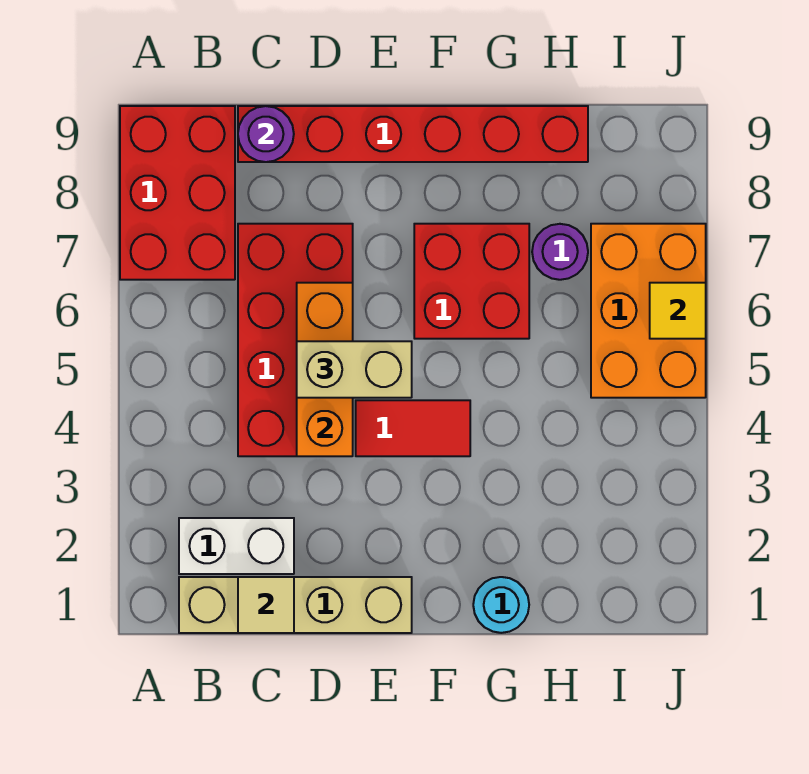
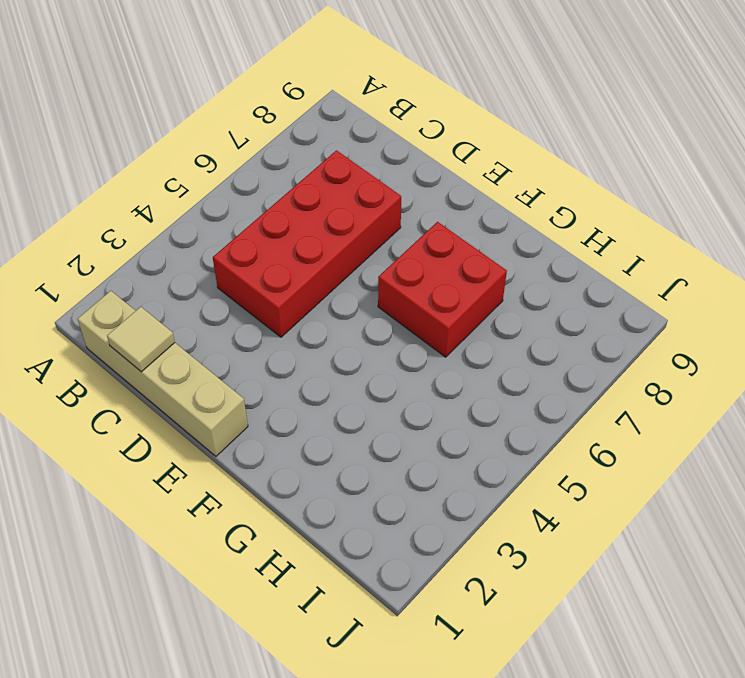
none -> red 2x3 brick [120,106,235,280]
none -> white 1x2 brick [179,518,294,574]
none -> red 1x6 brick [238,106,588,162]

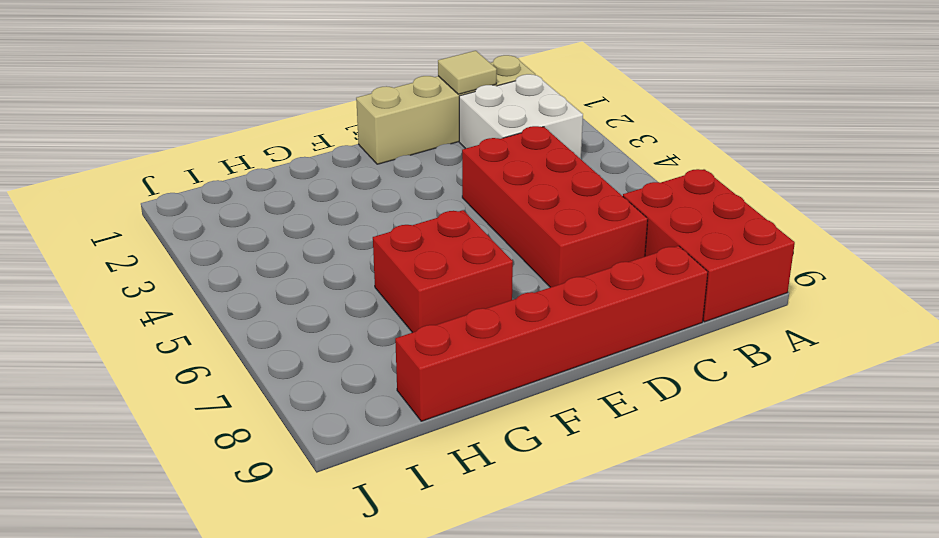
white 2x2 brick [459,74,583,159] -> white 1x2 brick [179,518,294,574]
none -> red 1x2 tile [356,400,470,456]
none -> cyan 1x1 round brick [473,577,529,633]
none -> purple 1x1 round brick [532,224,588,280]

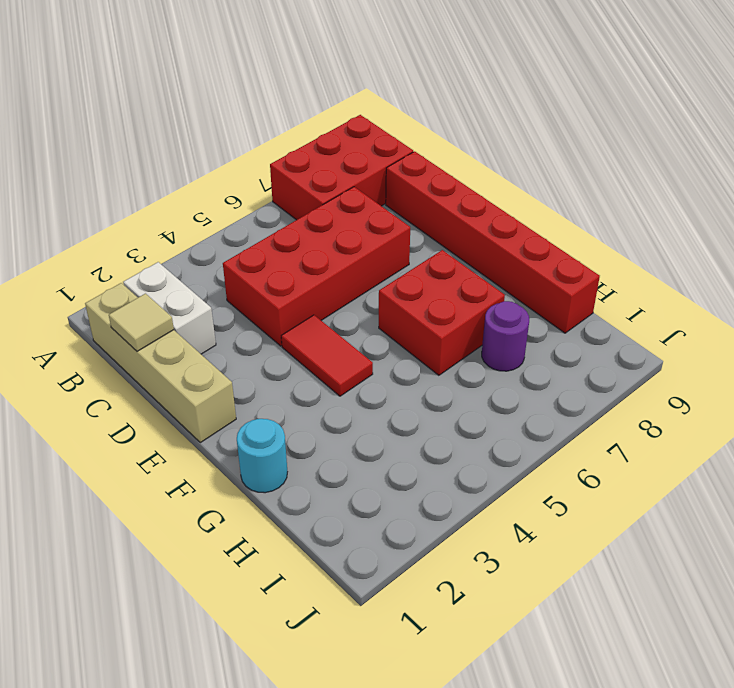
none -> orange 2x3 brick [591,224,706,398]
none -> purple 1x1 round brick [238,106,294,162]
none -> orange 1x3 brick [297,283,353,456]

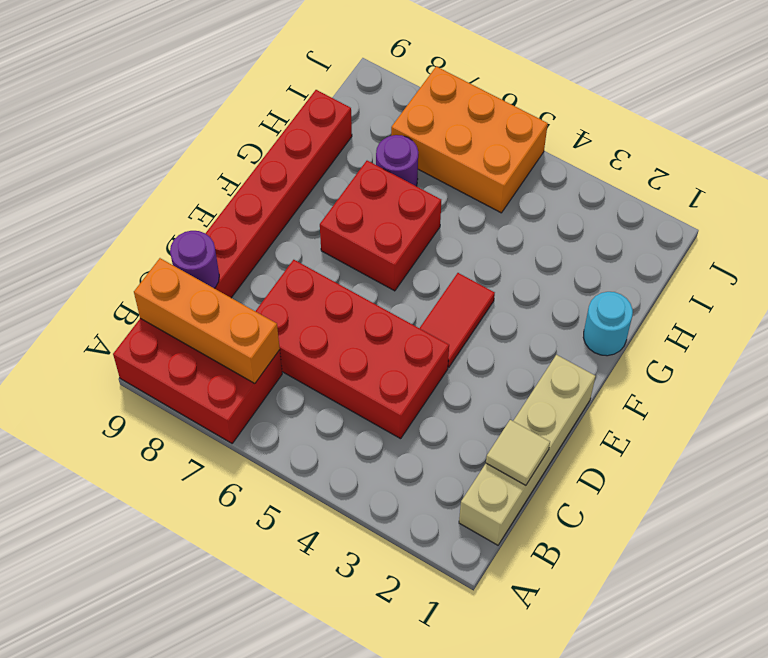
orange 1x3 brick [134,258,280,383] -> orange 1x3 brick moved to [297,283,353,456]
none -> white 1x2 brick [179,518,294,574]
none -> yellow 1x1 tile [650,283,706,339]
none -> tan 1x2 brick [297,341,412,398]

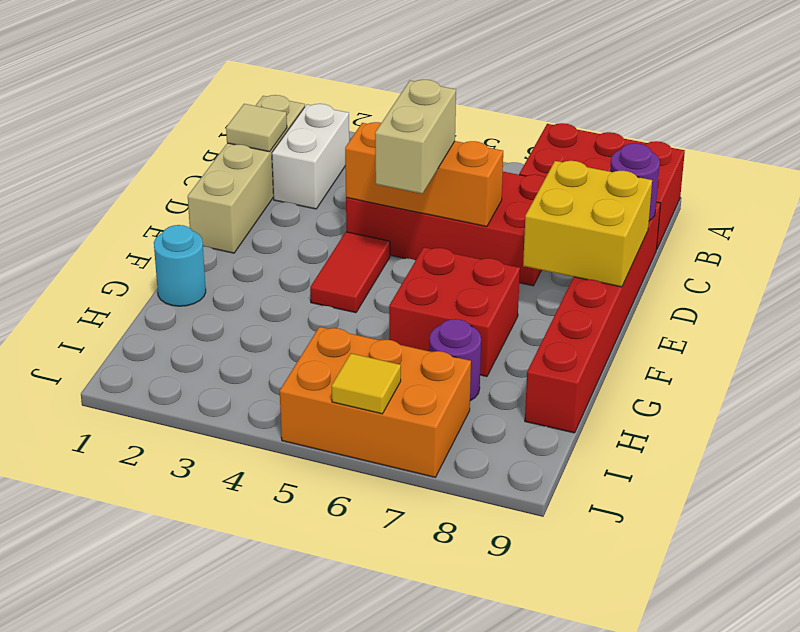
yellow 2x2 brick [523,161,652,287] -> none

